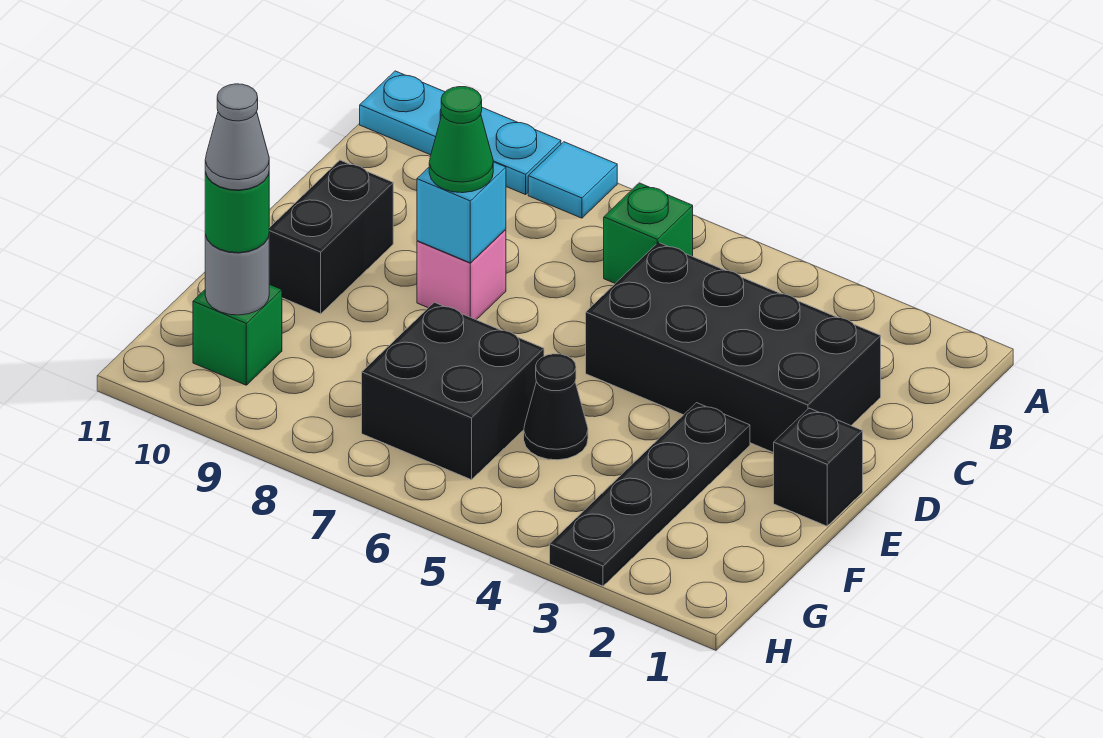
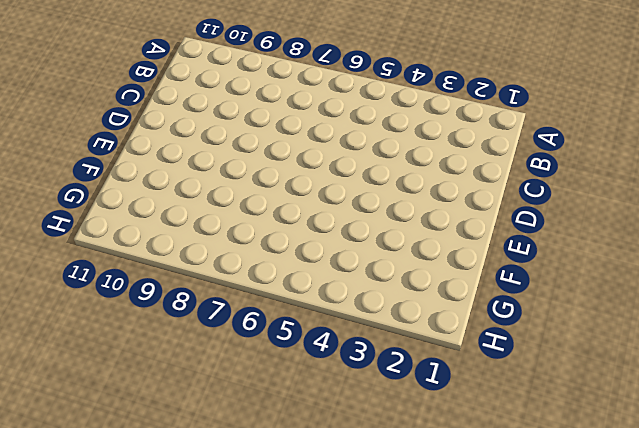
none -> cyan 1x1 tile [528,142,617,218]
none -> cyan 1x3 plate [360,71,561,195]
none -> green 1x1 brick [604,183,693,283]

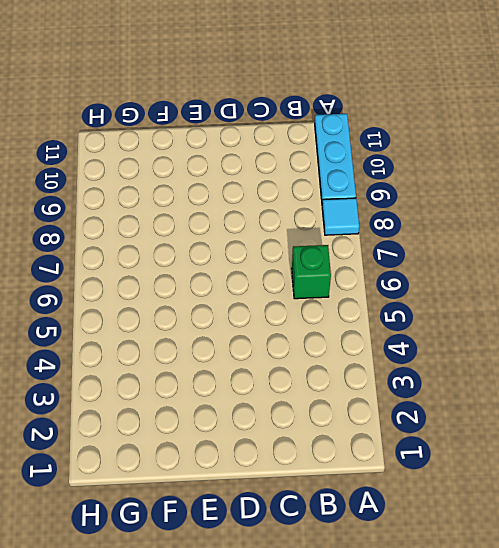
none -> black 2x4 brick [586,242,881,453]
none -> pink 1x1 brick [417,229,506,320]
none -> black 1x2 brick [269,160,393,314]

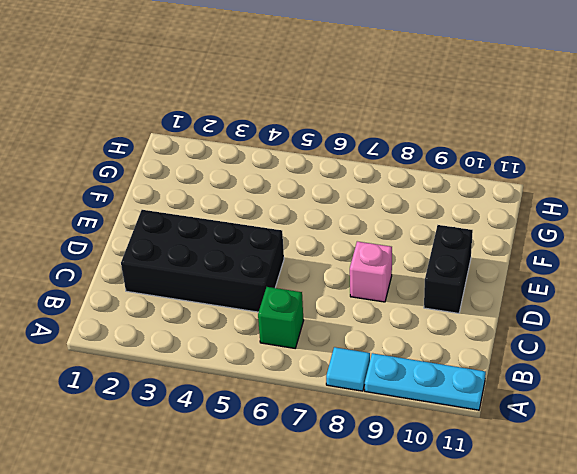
none -> black 1x1 brick [774,408,863,526]
none -> black 1x4 plate [550,403,750,586]
none -> black 1x1 cone [524,354,588,460]

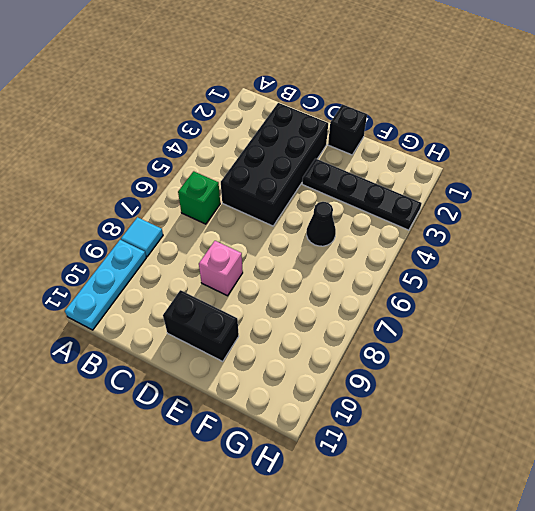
none -> black 2x2 brick [362,302,544,480]
none -> green 1x1 brick [193,284,282,385]
none -> cyan 1x1 brick [417,162,506,263]

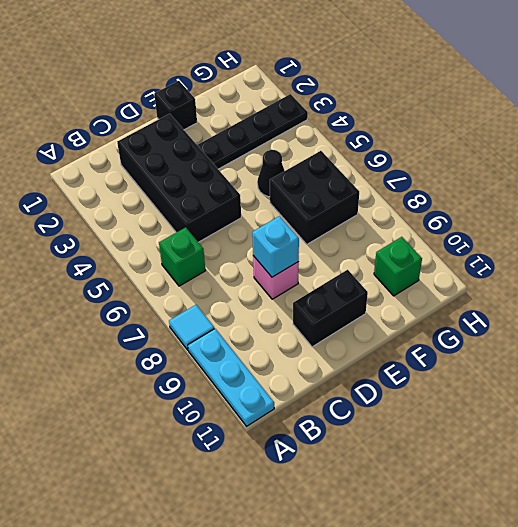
none -> grey 1x1 round brick [205,235,269,315]
none -> green 1x1 cone [429,87,493,193]
none -> green 1x1 round brick [205,172,269,253]

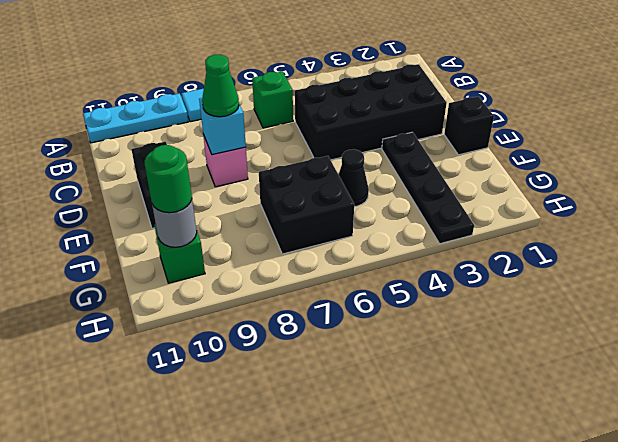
none -> grey 1x1 cone [205,84,269,190]

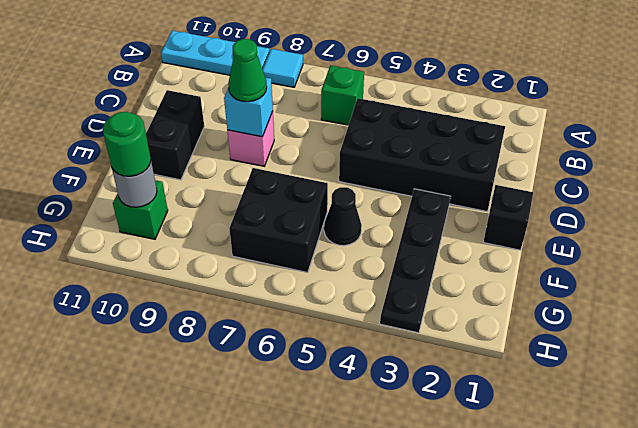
none -> grey 1x1 cone [205,84,269,190]

